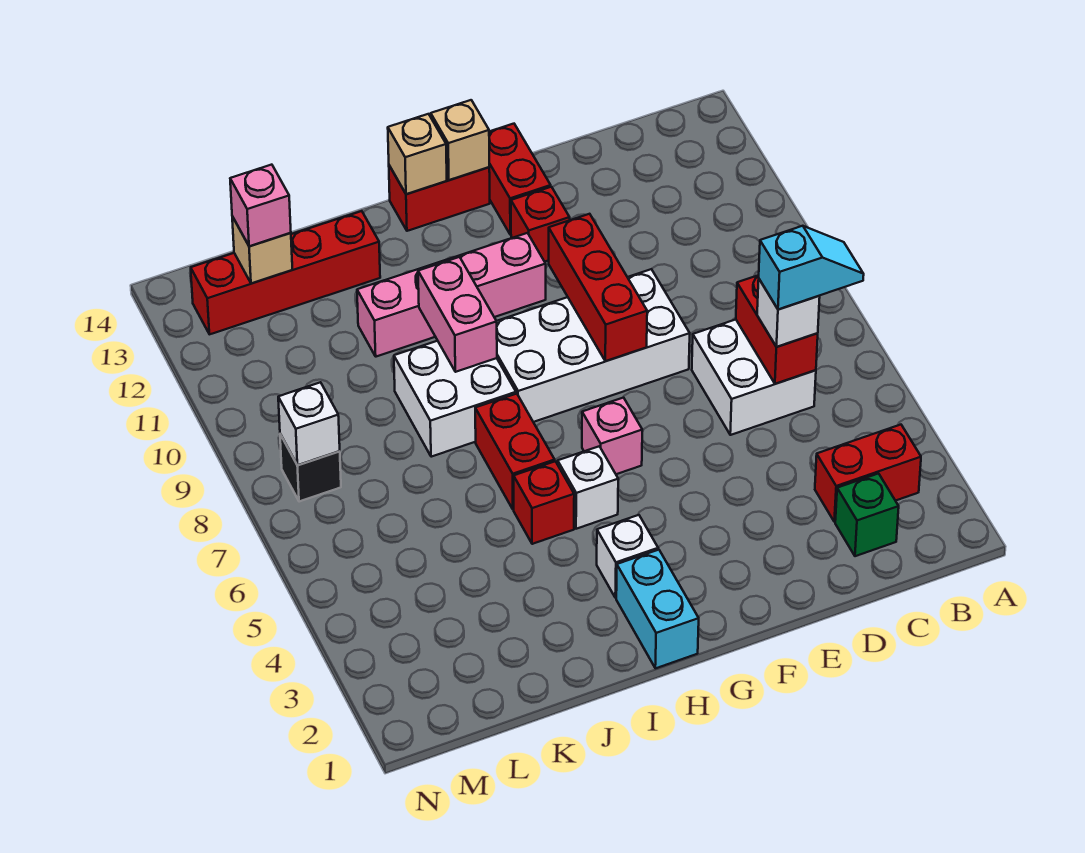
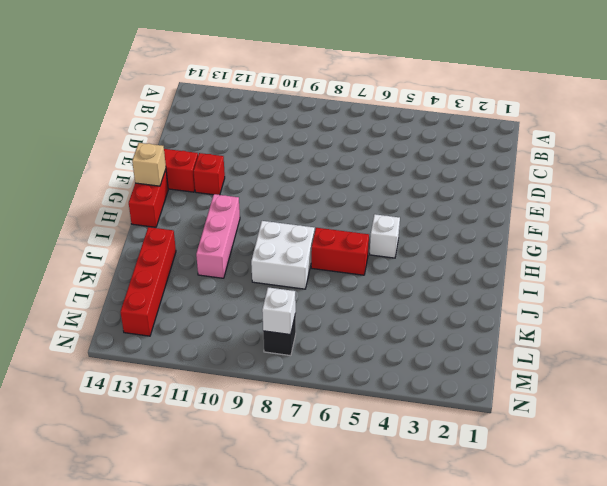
pink 1x3 brick [196,194,240,278] -> pink 1x4 brick [357,233,546,357]
none -> red 1x2 brick [815,425,921,522]
none -> green 1x1 brick [835,474,899,556]
none -> white 2x2 brick [692,320,816,435]

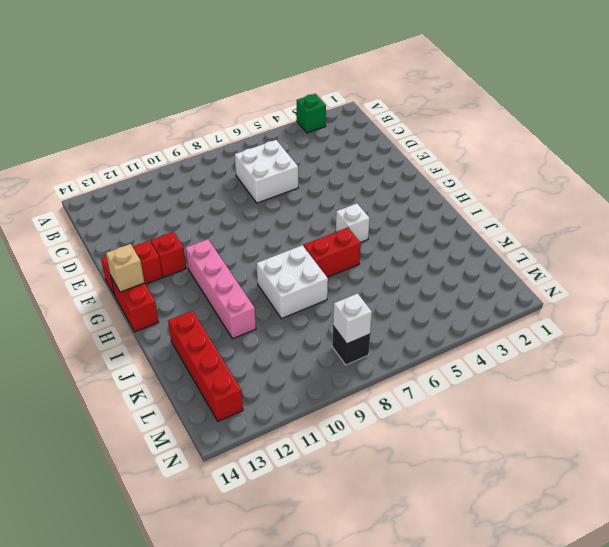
green 1x1 brick [297,94,326,133] -> green 1x1 brick moved to [835,474,899,556]
none -> red 1x2 brick [815,425,921,522]
none -> white 2x4 brick [497,269,690,422]
none -> pink 1x1 brick [582,398,642,474]

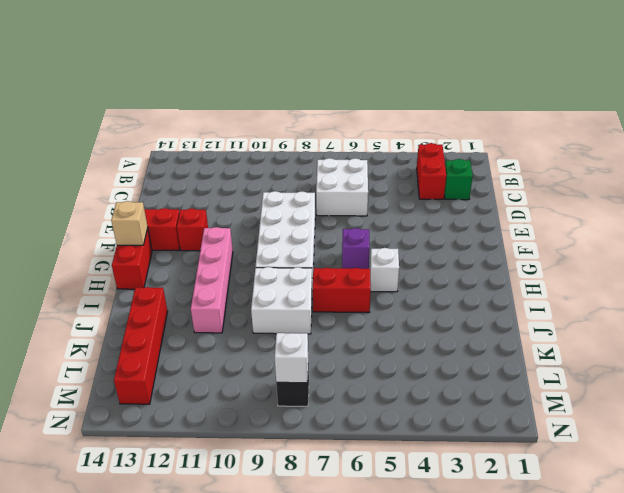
purple 1x1 brick [342,228,370,269] -> pink 1x1 brick [582,398,642,474]
none -> cyan 1x2 brick [616,550,699,668]
none -> white 1x1 brick [597,515,658,598]
none -> red 1x1 brick [514,461,574,544]

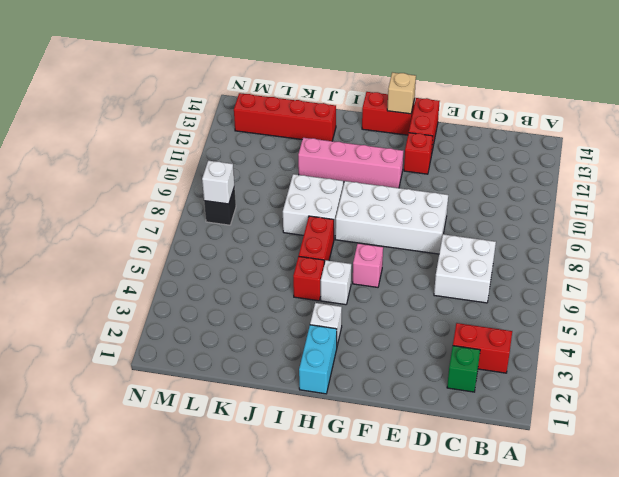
none -> red 1x2 brick [736,275,818,384]
none -> red 1x3 brick [549,214,647,361]
none -> tan 1x1 brick [388,114,447,194]

